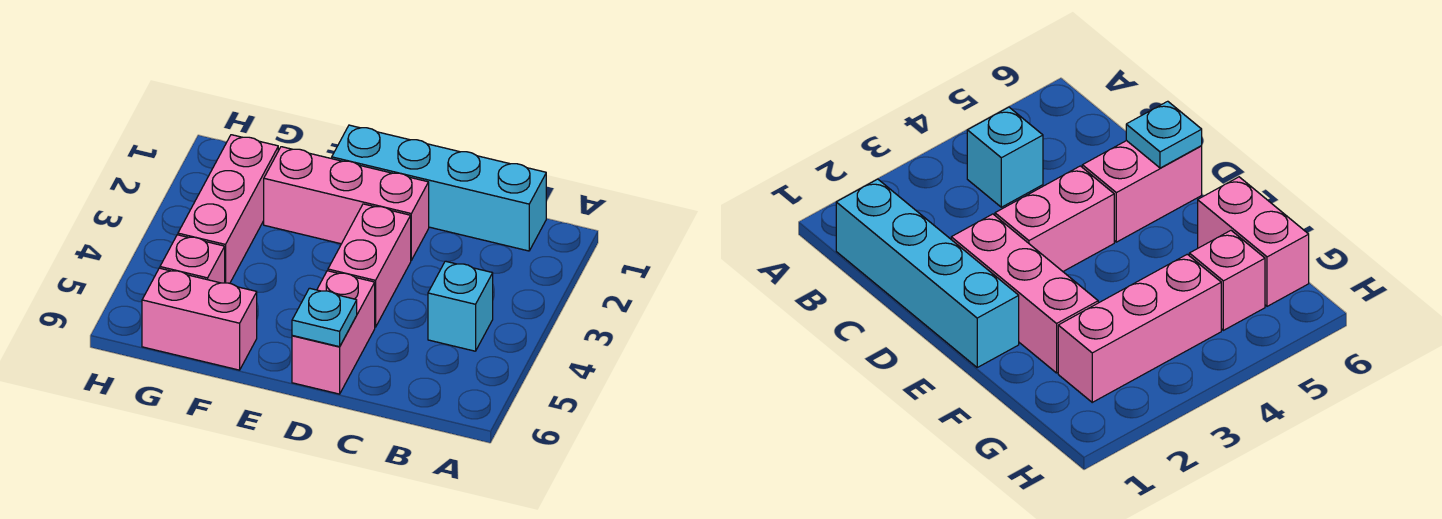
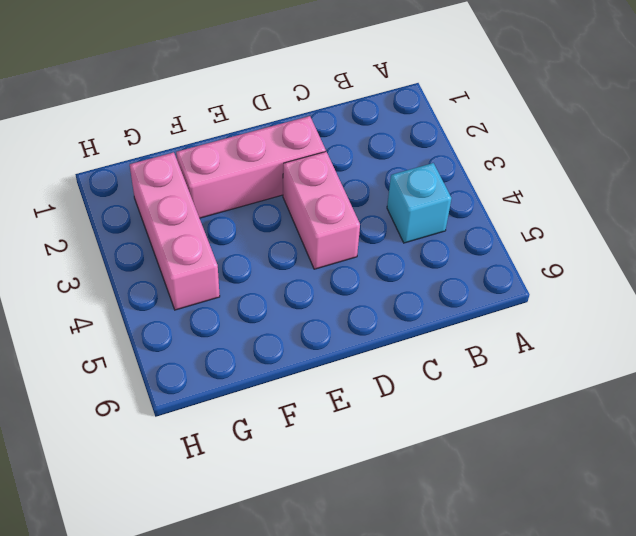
none -> cyan 1x4 brick [332,125,546,251]
none -> pink 1x2 brick [292,271,375,394]

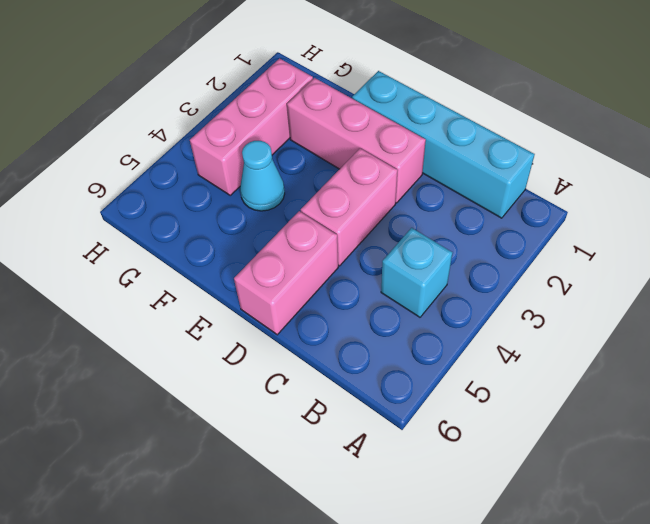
cyan 1x1 cone [240,141,285,211] -> none
none -> pink 1x2 brick [142,268,257,370]
none -> pink 1x1 brick [160,235,225,283]

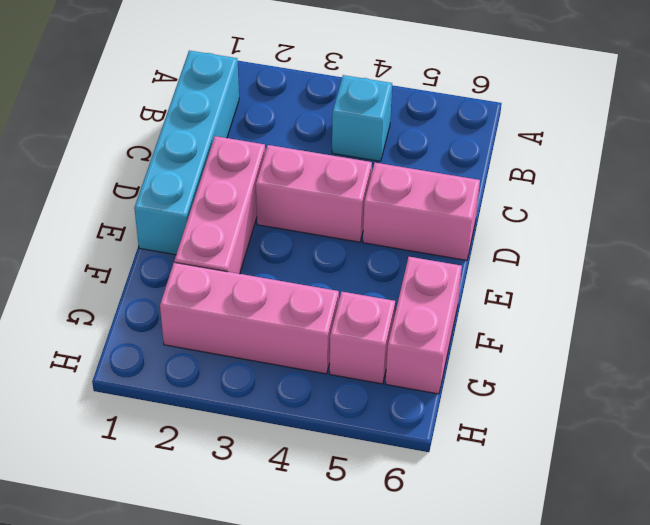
none -> cyan 1x1 plate [292,288,357,347]

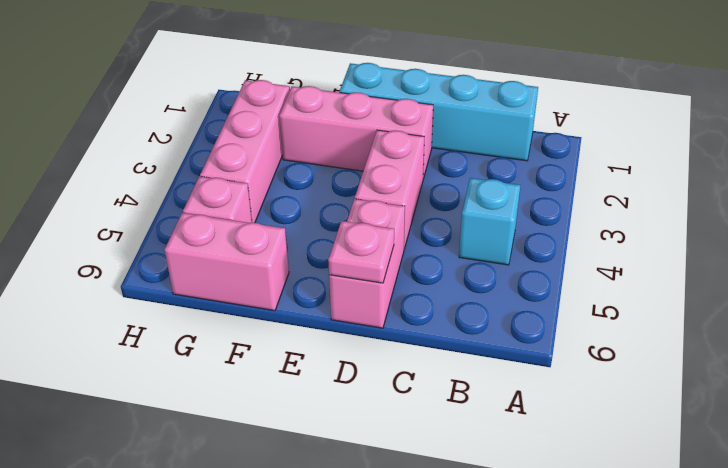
pink 1x1 plate [328,221,394,283] -> cyan 1x1 plate [292,288,357,347]

